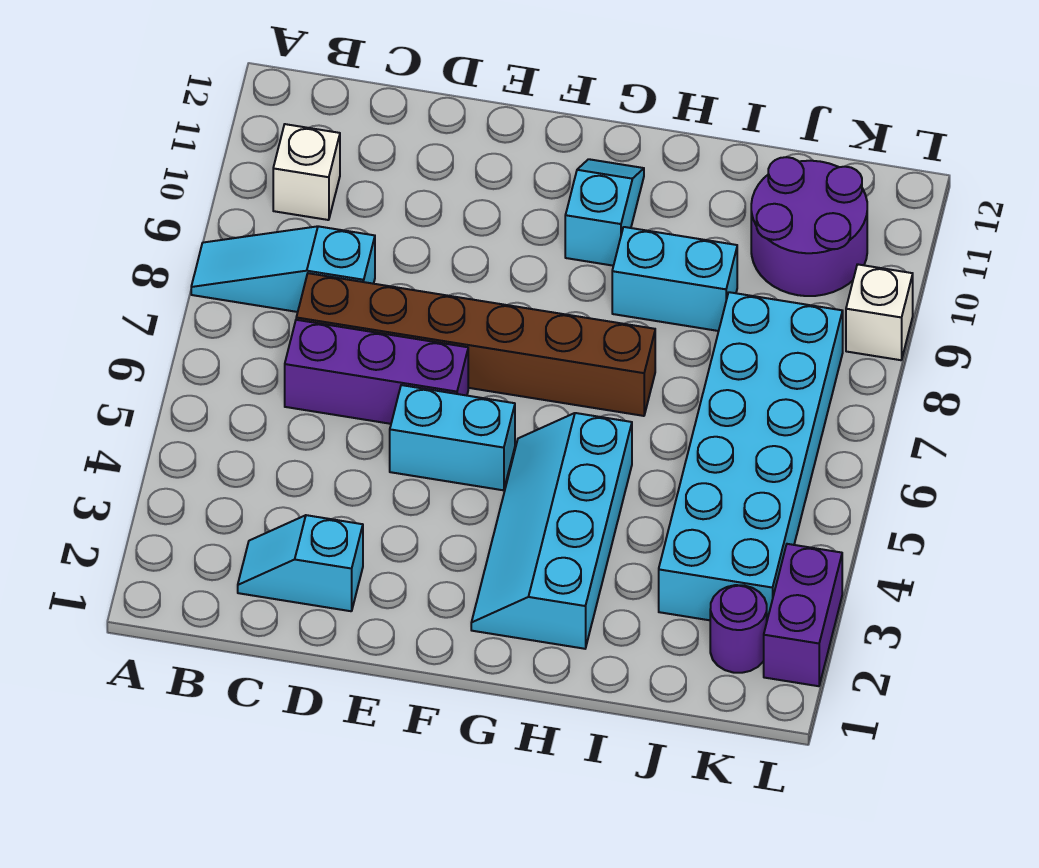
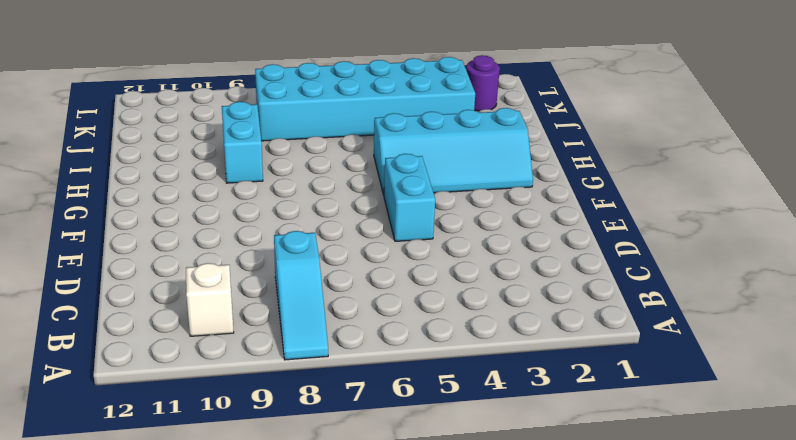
none -> cyan 1x2 slope [238,515,363,611]
none -> purple 1x3 brick [285,320,468,424]
none -> brown 1x6 brick [296,273,655,416]

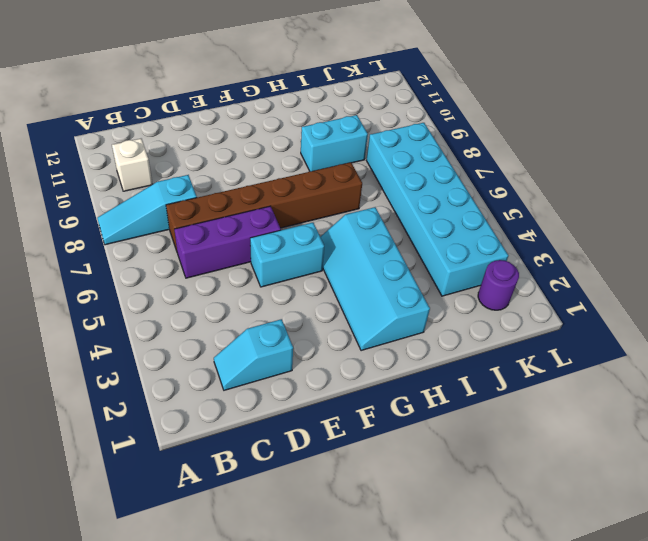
none -> cyan 1x2 slope [565,159,644,266]
none -> purple 2x2 round brick [751,157,867,296]
none -> purple 1x2 brick [764,544,842,686]

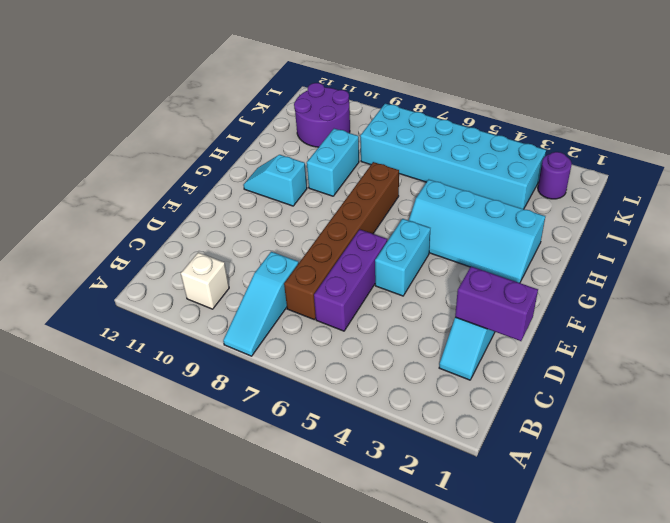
purple 1x2 brick [455,267,538,341] -> purple 1x2 brick moved to [764,544,842,686]
none -> white 1x1 brick [846,264,913,360]

